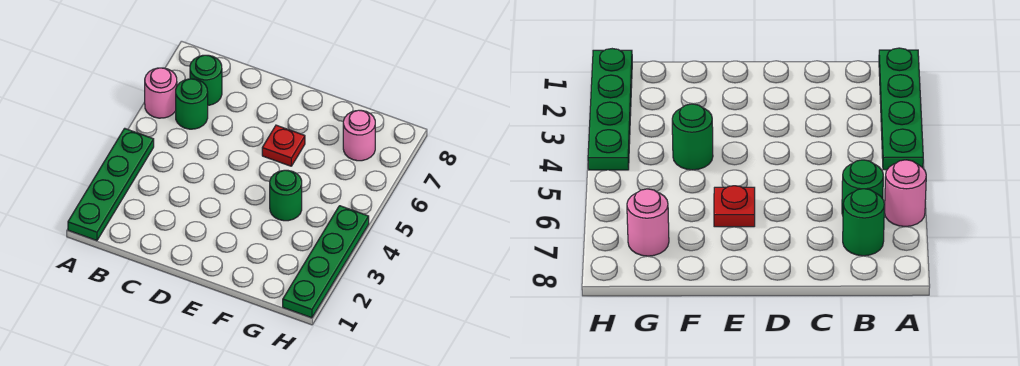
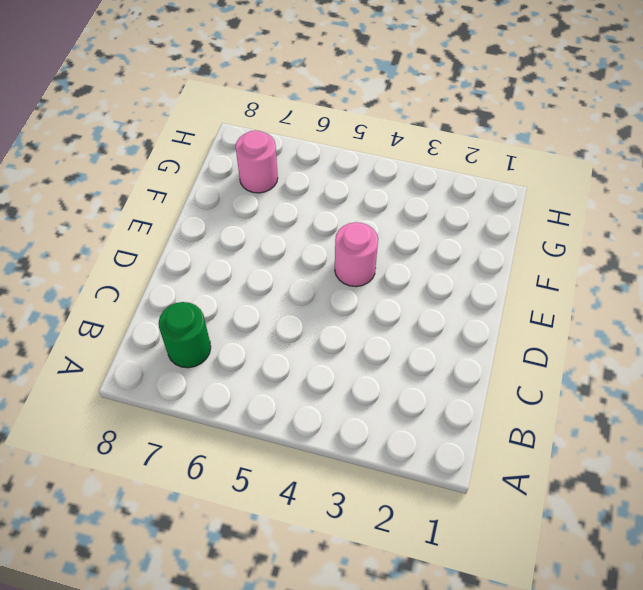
pink 1x1 round brick [335,222,378,287] -> pink 1x1 round brick moved to [145,68,177,118]
none -> green 1x4 plate [68,128,154,241]
none -> green 1x1 round brick [176,79,208,129]

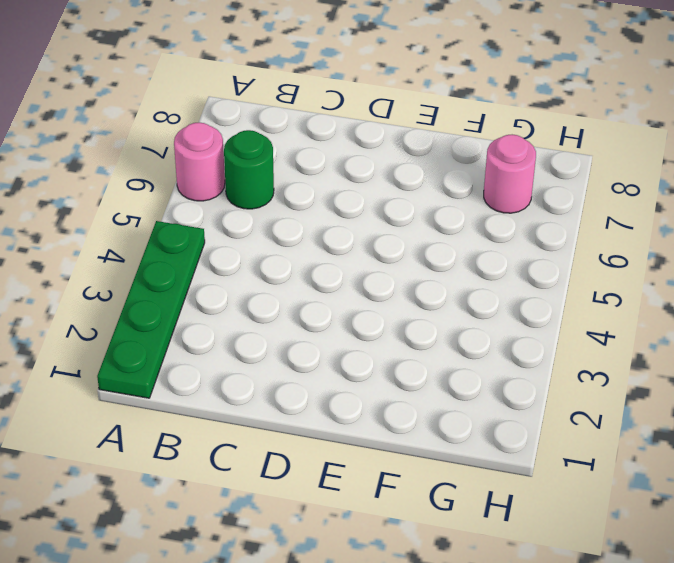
none -> green 1x1 round brick [190,55,222,105]
none -> red 1x1 plate [262,125,305,166]

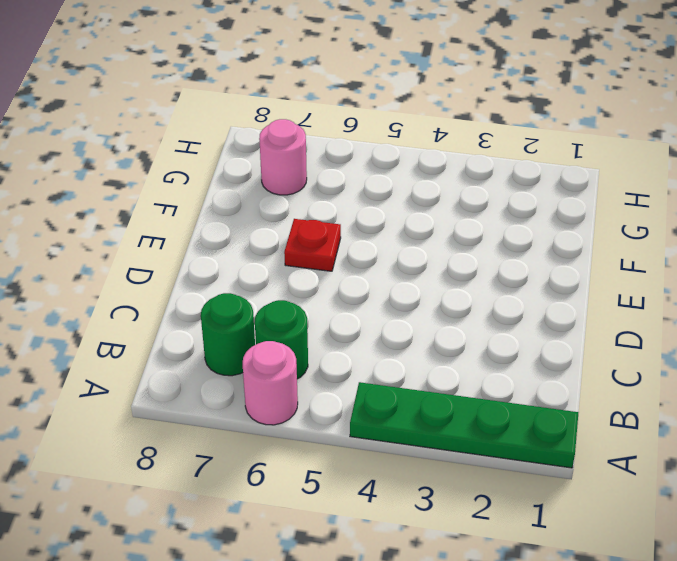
none -> green 1x1 round brick [270,170,302,221]
none -> green 1x4 plate [283,206,369,318]

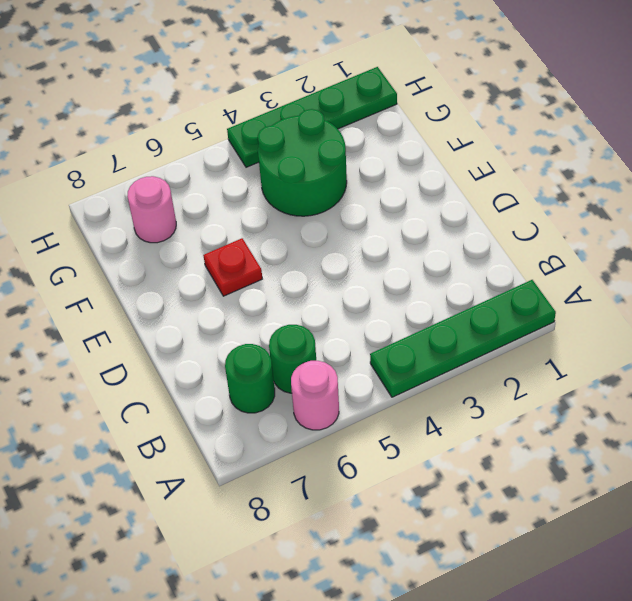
green 2x2 round brick [258,109,347,216] -> green 1x1 round brick [270,170,302,221]

